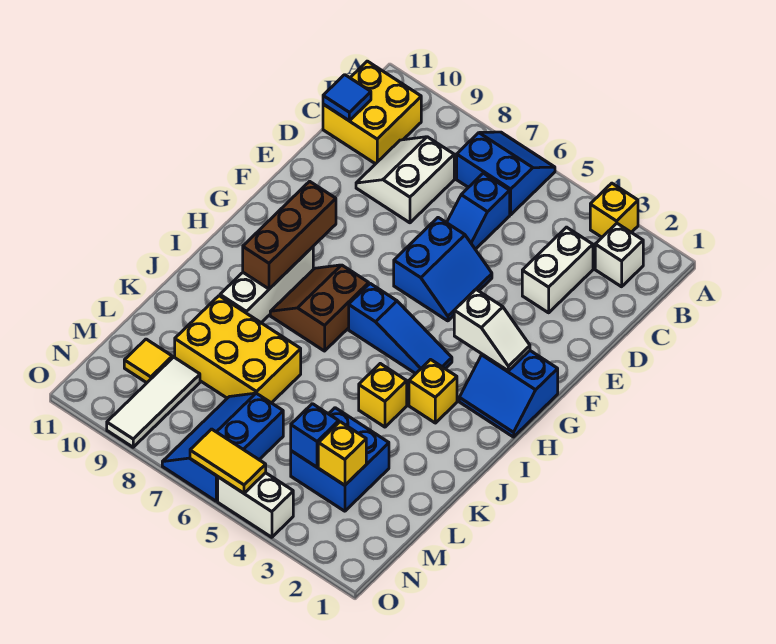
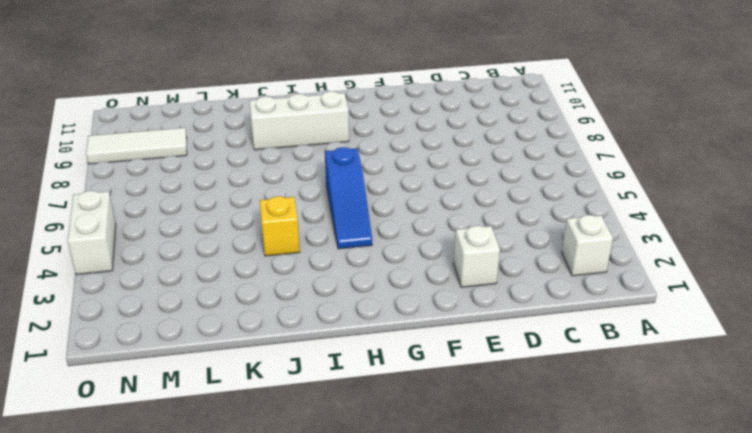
white 1x1 brick [454,226,500,287] -> none
none -> yellow 1x1 brick [590,183,638,237]
none -> blue 2x2 slope [457,132,555,215]
none -> yellow 2x2 brick [323,61,421,164]

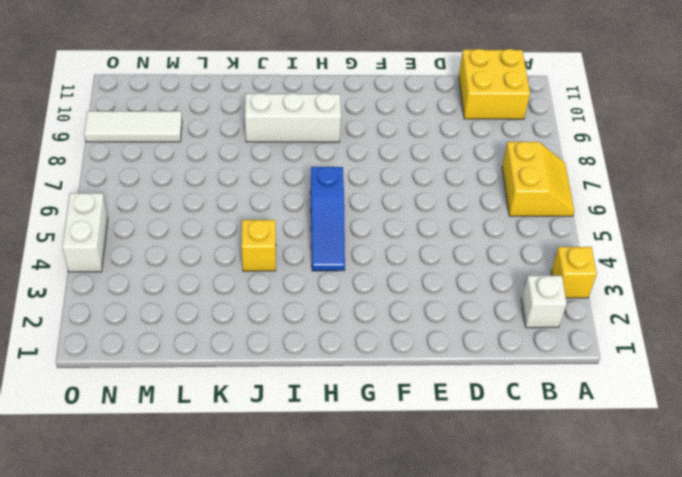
yellow 2x2 slope [502,142,574,216] -> blue 2x2 slope [457,132,555,215]
none -> white 1x2 brick [522,227,593,313]
none -> blue 1x2 slope [447,173,510,249]
none -> white 2x2 slope [356,137,454,223]

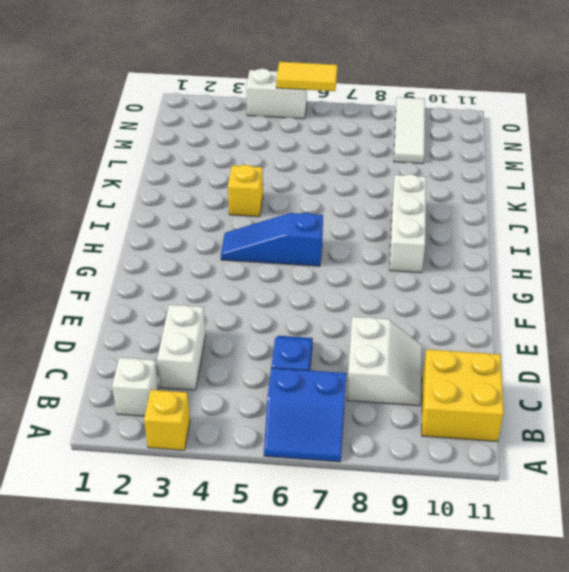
none -> blue 2x2 slope [394,218,492,321]
none -> blue 2x2 slope [459,351,558,437]
none -> brown 2x2 slope [270,265,369,351]

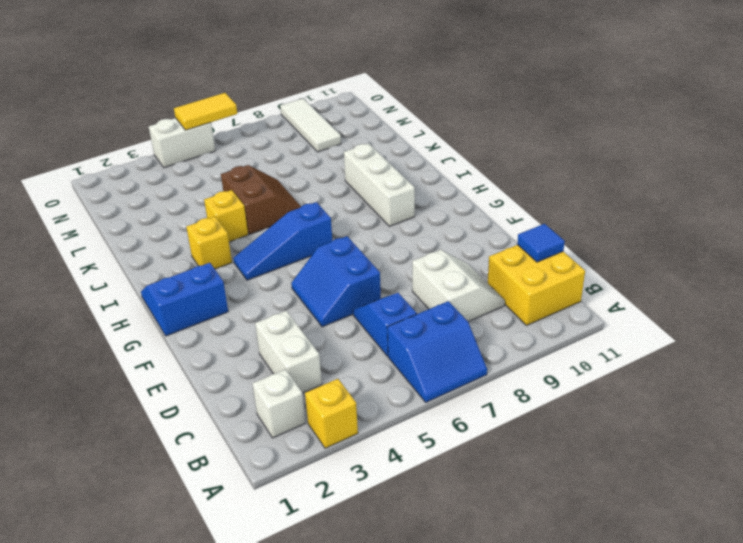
brown 2x2 slope [221,165,301,234] -> brown 2x2 slope moved to [270,265,369,351]
none -> yellow 2x3 brick [175,296,301,403]
none -> blue 2x2 brick [291,408,389,511]
none -> blue 2x3 slope [162,393,283,501]

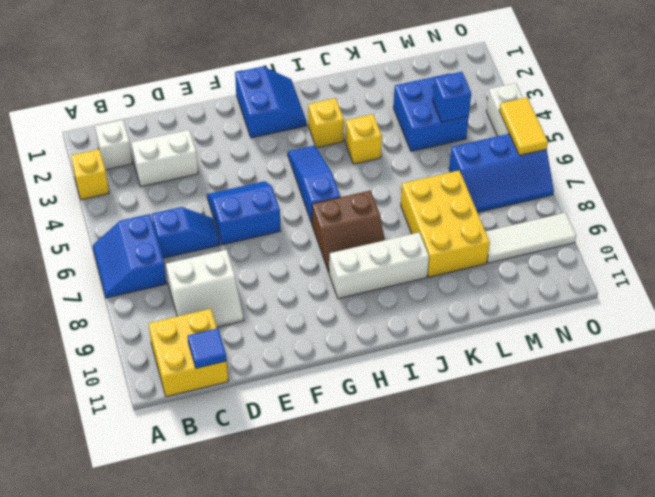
none -> yellow 1x1 tile [124,339,172,383]
none -> white 1x2 slope [454,290,530,371]
none -> brown 1x3 brick [243,181,336,289]

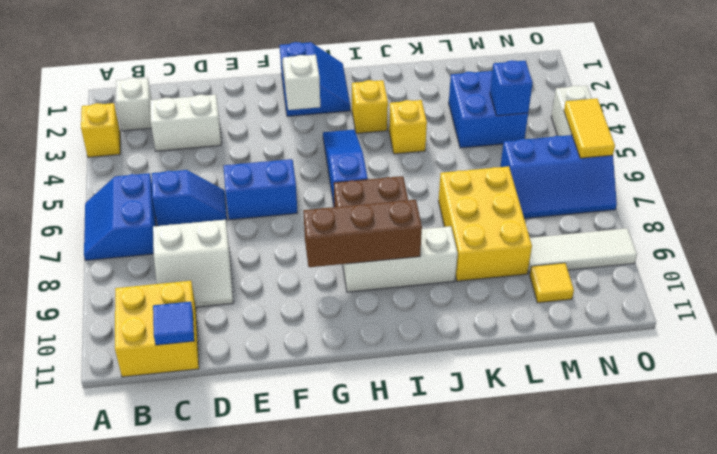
none -> yellow 1x1 brick [318,422,366,485]

